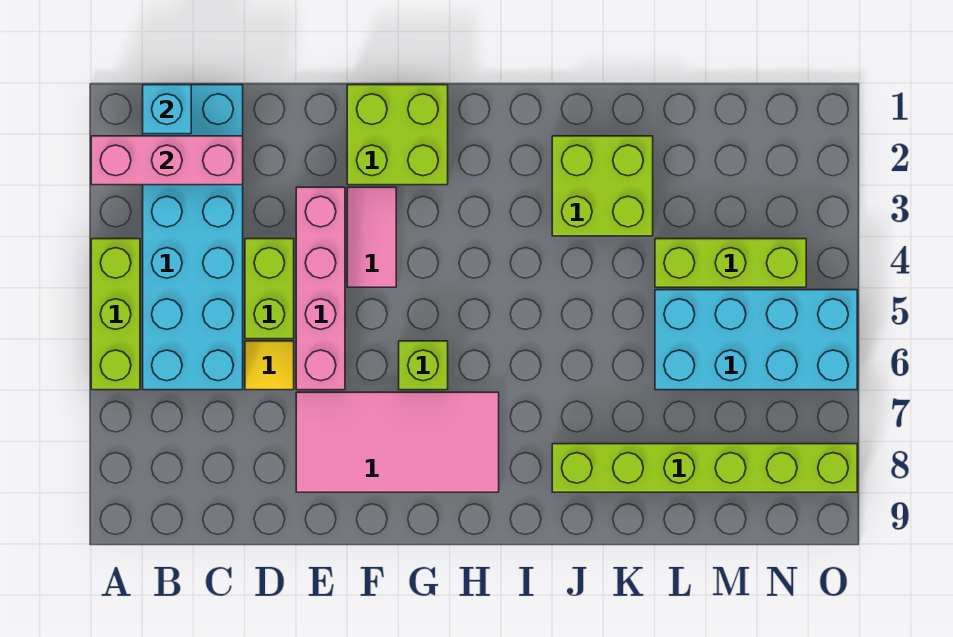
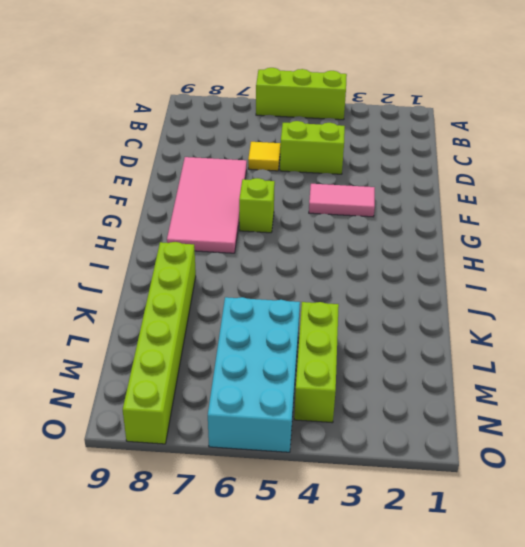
none -> cyan 2x6 brick [143,85,243,390]
none -> pink 1x4 brick [296,187,345,390]
none -> lime 2x2 brick [347,85,448,185]

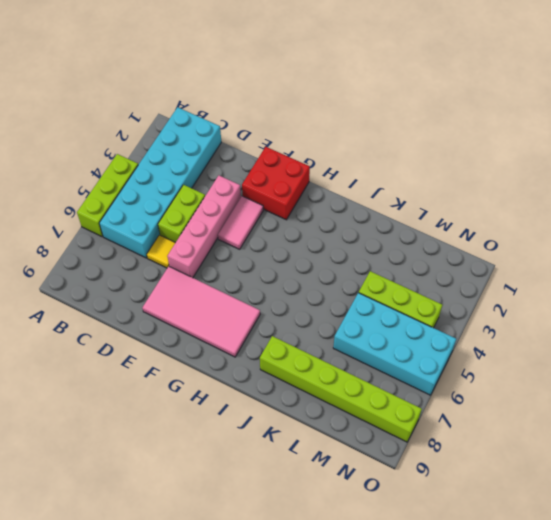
red 2x2 brick [242,147,310,220] -> lime 2x2 brick [347,85,448,185]
none -> lime 1x1 brick [399,341,448,390]
none -> lime 2x2 brick [552,136,653,236]
none -> pink 1x3 brick [91,136,243,185]

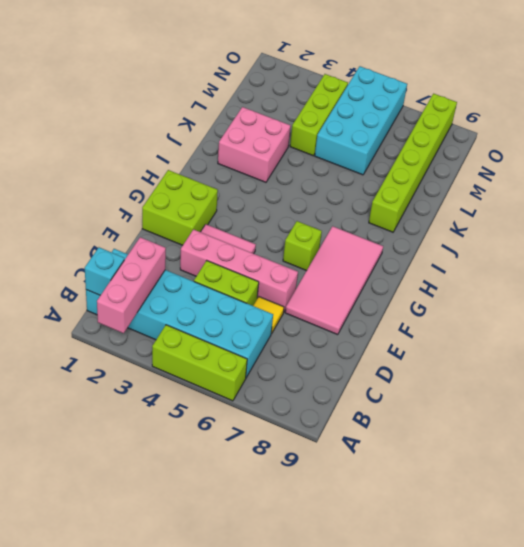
pink 2x2 brick [218,107,291,182] -> lime 2x2 brick [552,136,653,236]

